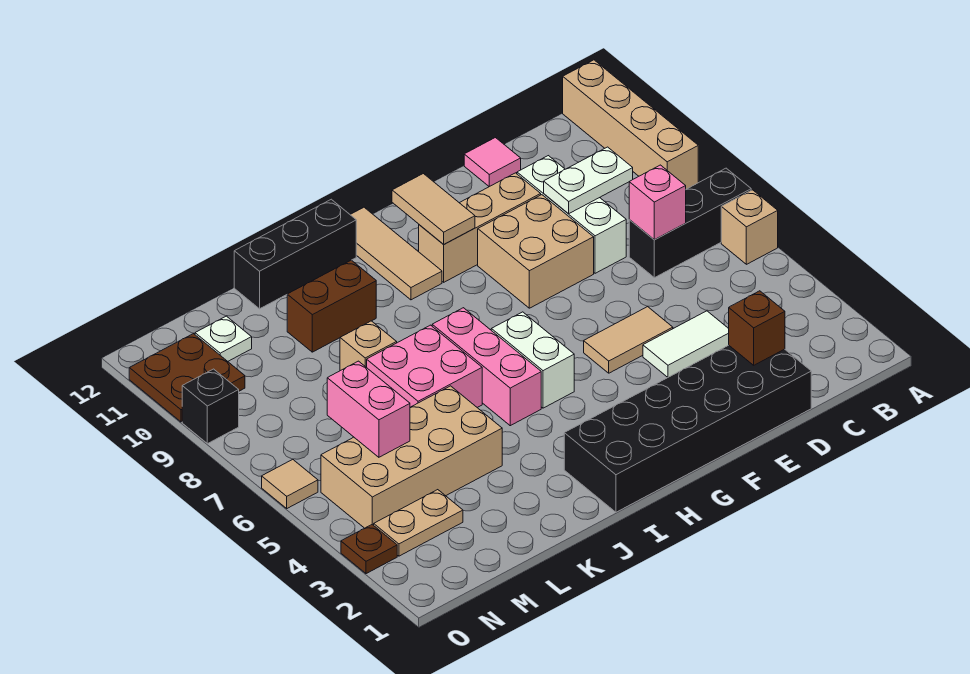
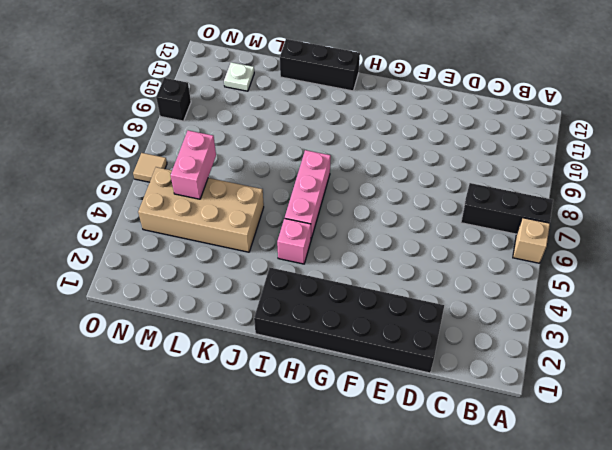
pink 1x1 brick [277,218,311,264] -> pink 1x1 brick moved to [629,165,686,240]
none -> tan 1x4 brick [563,60,698,189]
none -> white 1x2 tile [643,311,729,377]
none -> white 1x3 brick [517,156,626,273]

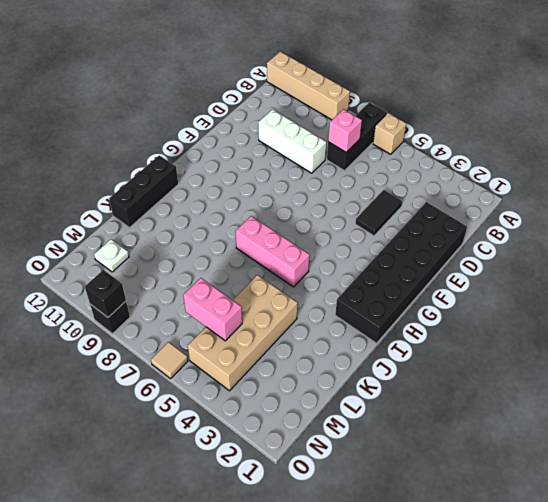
black 1x2 tile [355,190,403,236] -> white 1x2 tile [643,311,729,377]
black 1x1 brick [85,270,126,317] -> none
none -> pink 1x1 tile [464,138,521,186]
none -> tan 1x2 tile [584,307,673,373]
none -> tan 2x2 brick [478,195,594,308]

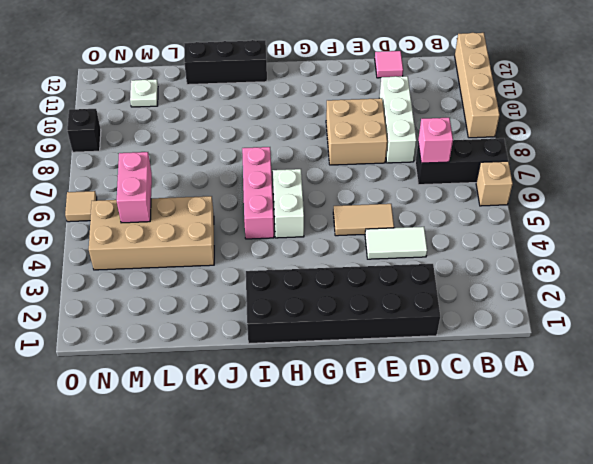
none -> tan 1x3 brick [419,173,541,282]
none -> tan 1x3 tile [350,207,442,300]
none -> pink 2x2 brick [367,325,482,407]

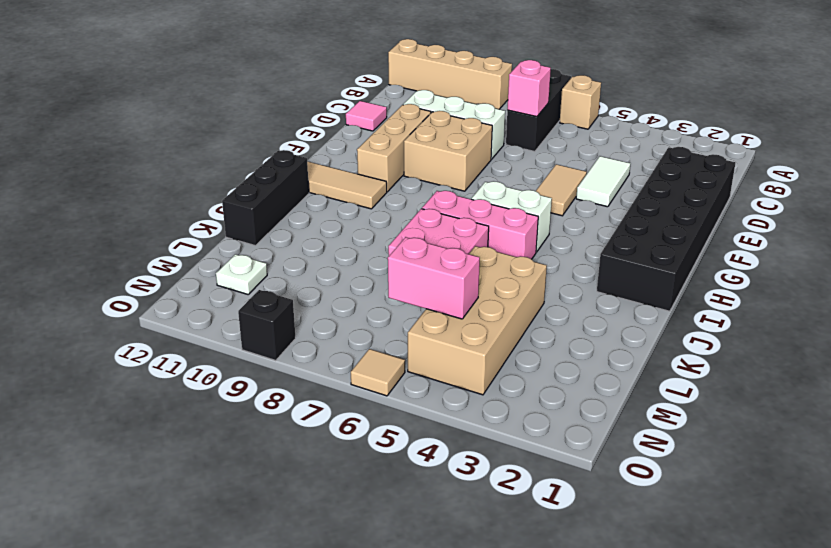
none -> brown 1x2 brick [287,260,376,352]
none -> tan 1x1 brick [340,321,397,371]
none -> tan 1x2 plate [374,490,463,556]

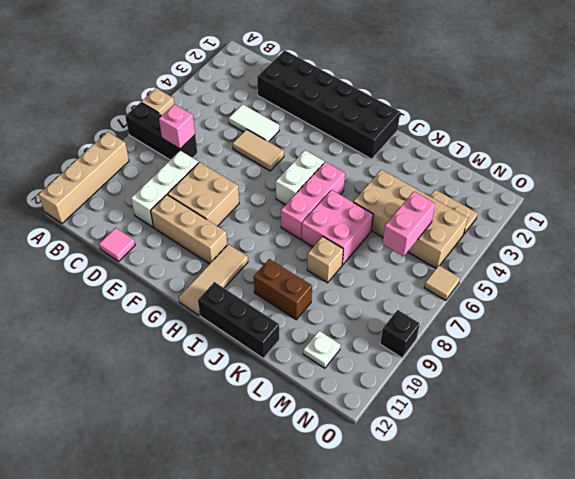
none -> brown 2x2 plate [129,334,245,422]
none -> brown 1x1 plate [341,525,397,574]
none -> white 1x2 plate [544,147,633,214]

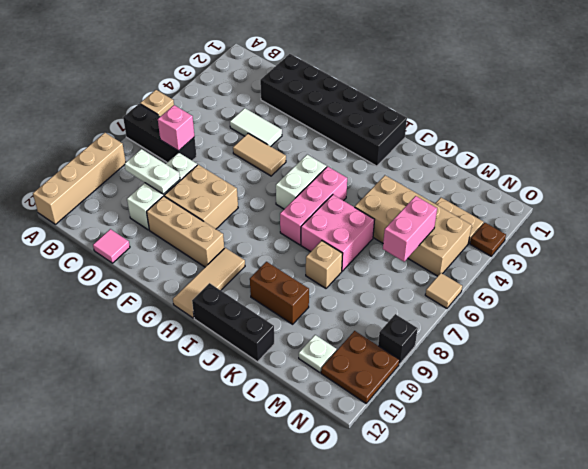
none -> brown 1x1 brick [729,291,785,365]
none -> tan 1x2 tile [392,174,475,244]

